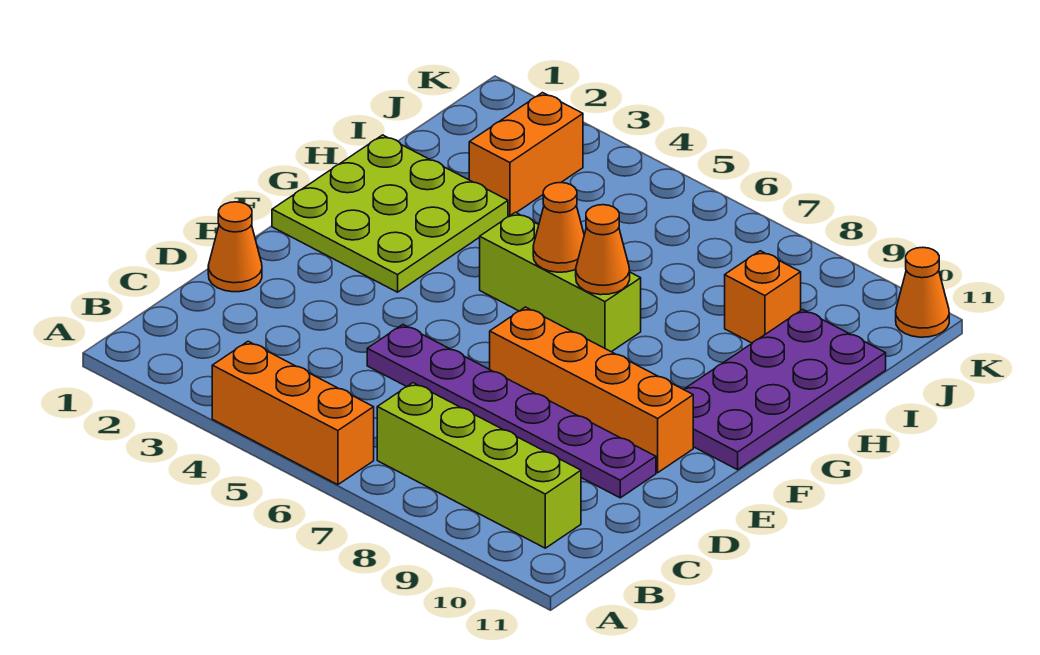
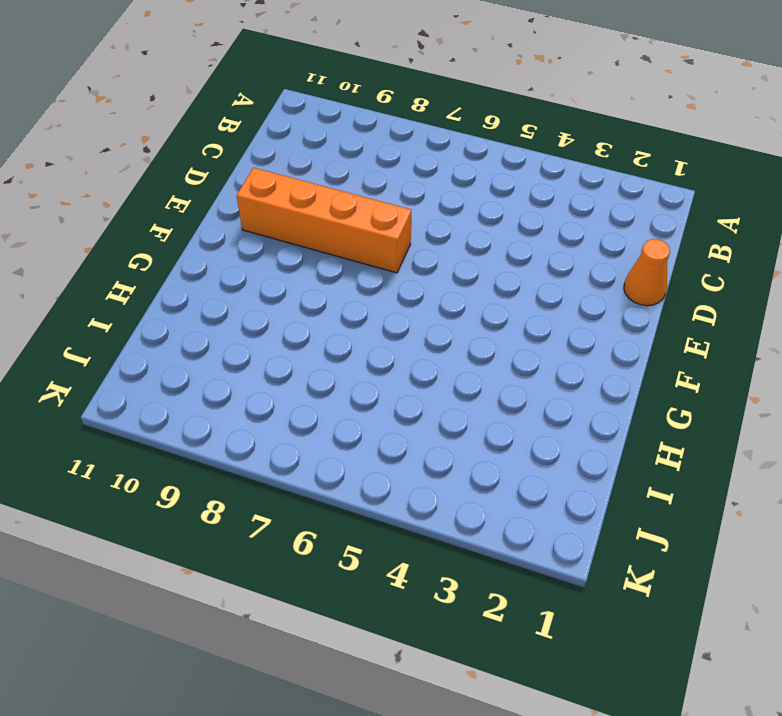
none -> orange 1x3 brick [212,341,374,485]
none -> lime 1x4 brick [377,383,581,548]
none -> purple 1x6 plate [367,325,656,498]

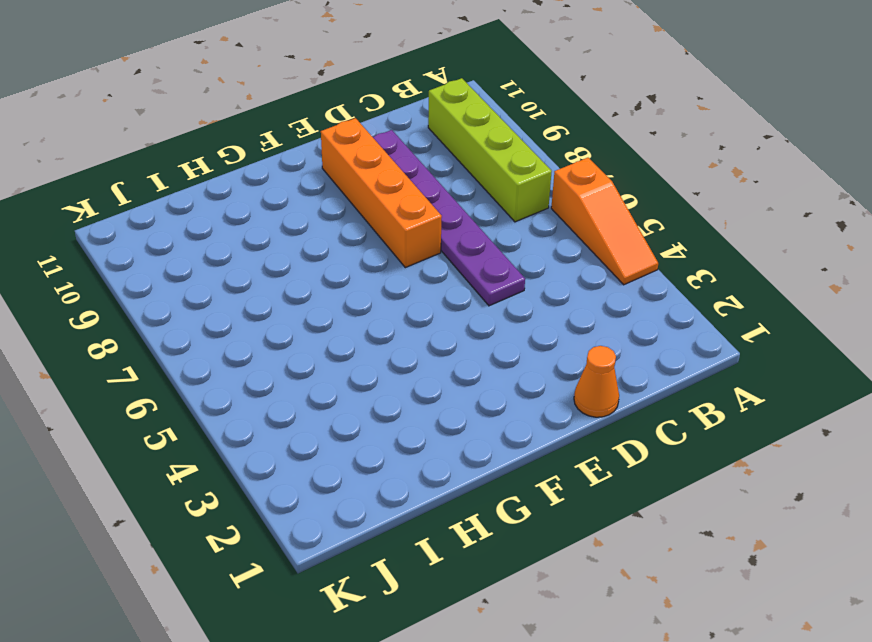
orange 1x3 slope [551,158,658,285] -> orange 1x3 brick [212,341,374,485]
none -> lime 3x3 plate [272,135,508,292]
none -> purple 2x4 plate [684,309,886,470]
none -> lime 1x3 brick [480,212,641,352]

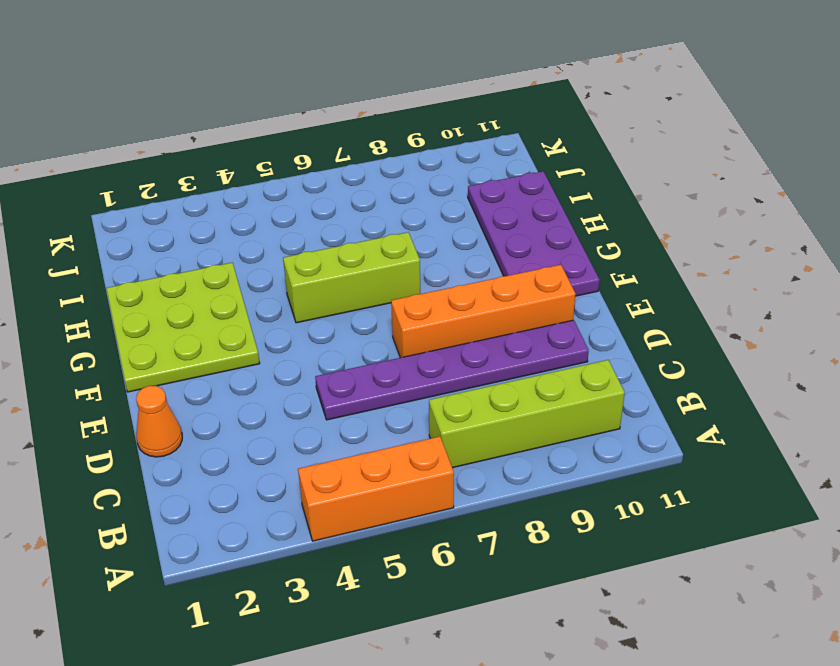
none -> orange 1x2 brick [469,93,583,216]
none -> orange 1x1 brick [725,251,801,343]
none -> orange 1x1 cone [896,247,949,337]

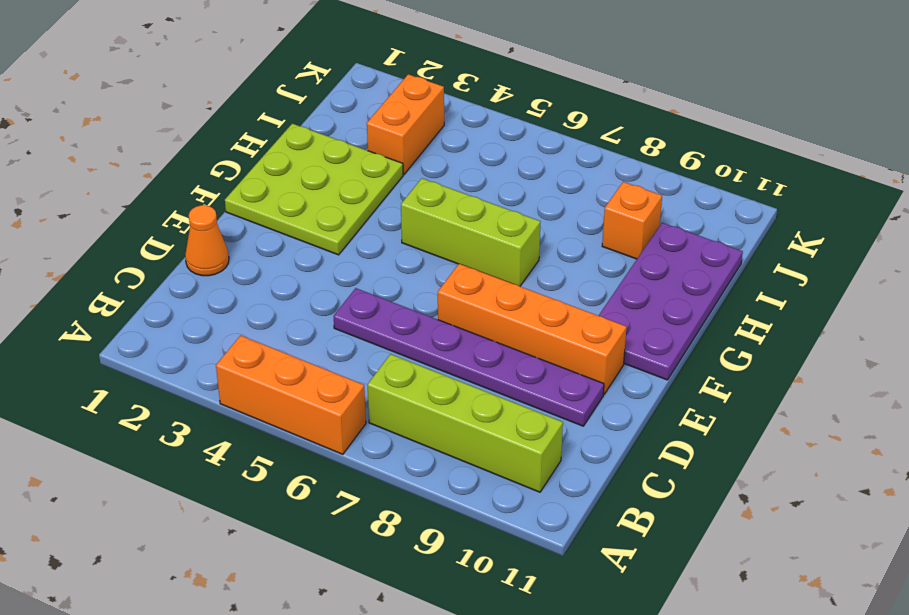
none -> orange 1x1 cone [896,247,949,337]
none -> orange 1x1 cone [533,183,584,272]
none -> orange 1x1 cone [576,205,630,295]

